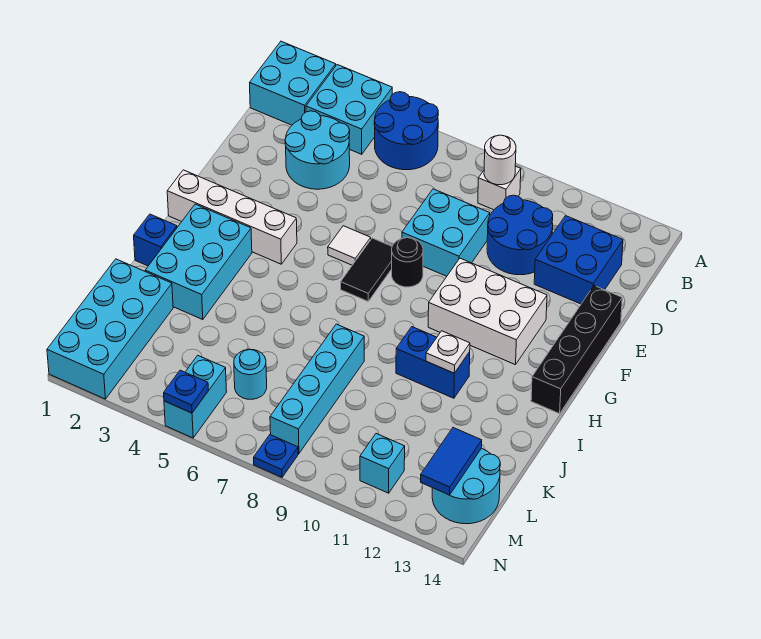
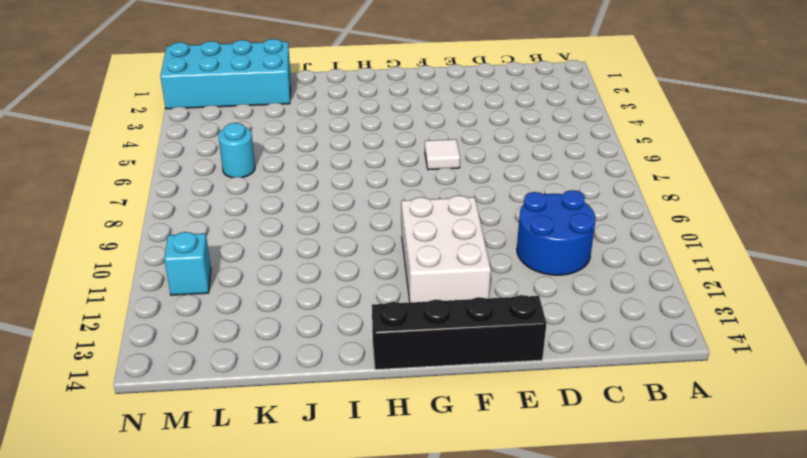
none -> cyan 2x2 brick [250,41,336,125]
none -> cyan 2x2 brick [306,65,392,154]
none -> blue 2x2 round brick [374,92,438,170]

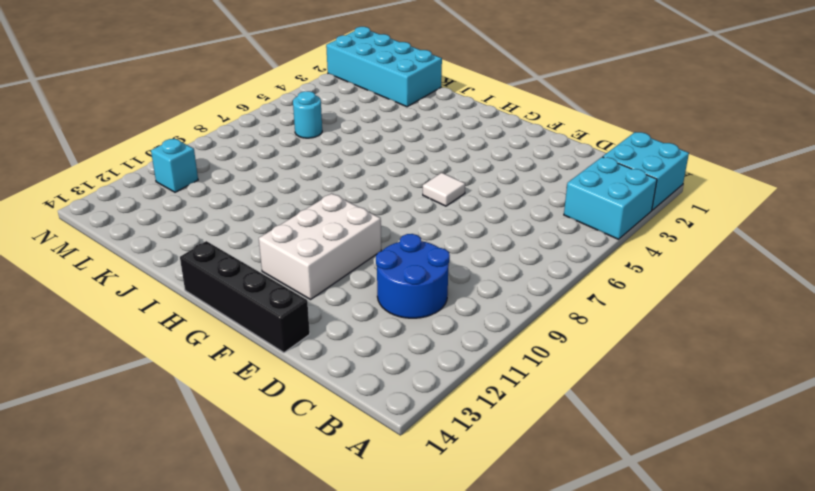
none -> blue 2x2 round brick [374,92,438,170]
none -> white 1x1 brick [478,166,521,210]
none -> cyan 2x2 round brick [285,111,350,189]

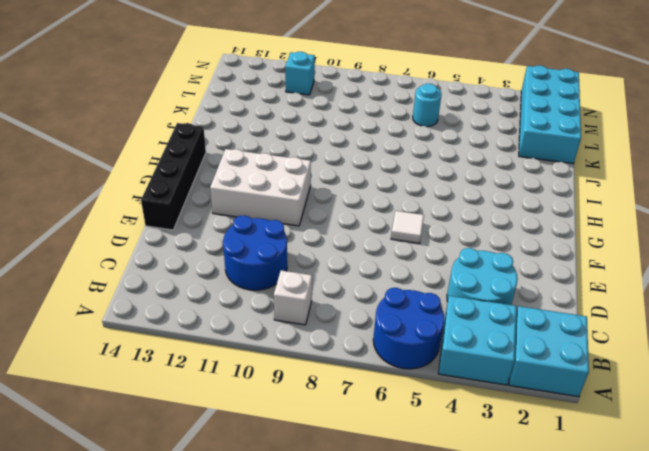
none -> blue 2x2 brick [534,216,623,304]
none -> cyan 2x2 brick [402,189,490,276]
none -> black 1x2 tile [341,238,392,301]

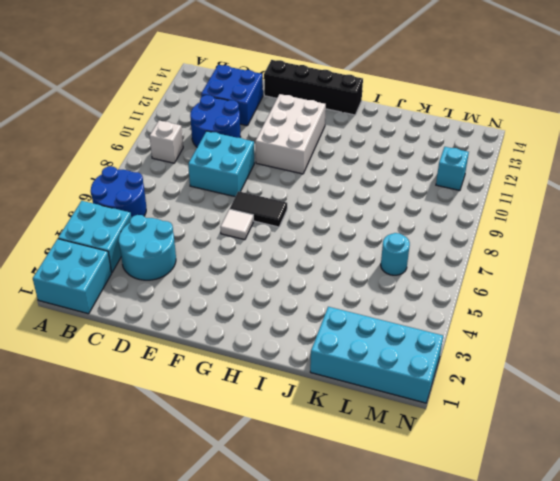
none -> black 1x1 round brick [392,238,423,287]
none -> white 1x4 brick [167,170,297,264]
none -> cyan 2x3 brick [145,204,252,320]

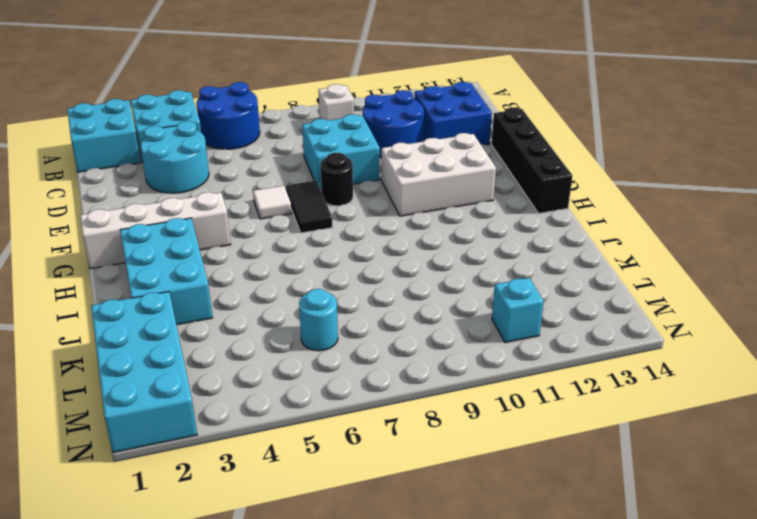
none -> blue 1x1 brick [134,214,177,266]
none -> blue 1x2 brick [396,327,470,398]
none -> cyan 1x4 brick [270,324,364,454]

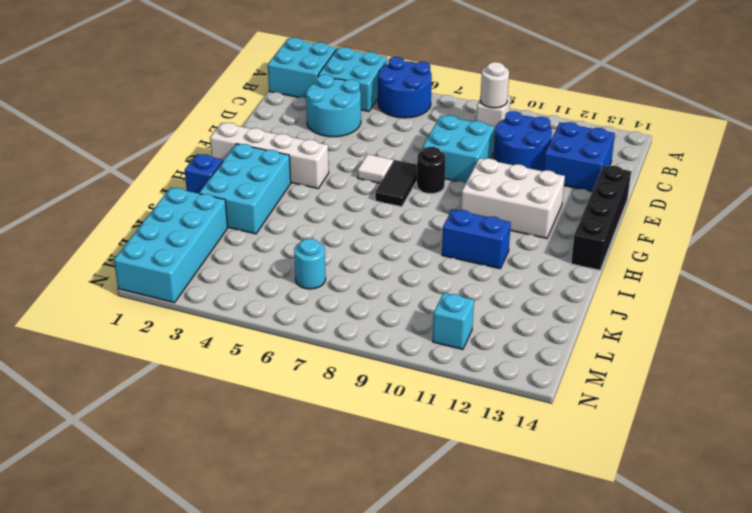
none -> cyan 1x4 brick [270,324,364,454]
none -> cyan 2x2 round brick [432,448,500,524]
none -> cyan 1x2 brick [164,355,227,438]

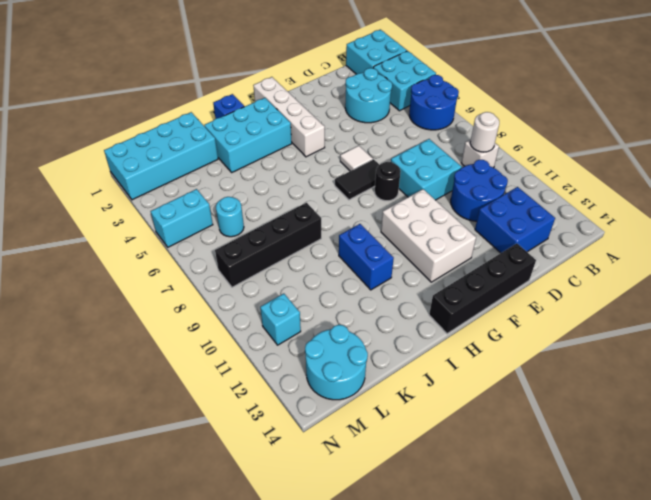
black 1x4 brick [215,203,321,287] -> cyan 1x4 brick [270,324,364,454]
none -> blue 1x1 plate [254,435,298,477]
none -> white 1x1 plate [426,331,470,373]
none -> blue 1x2 tile [421,428,482,495]

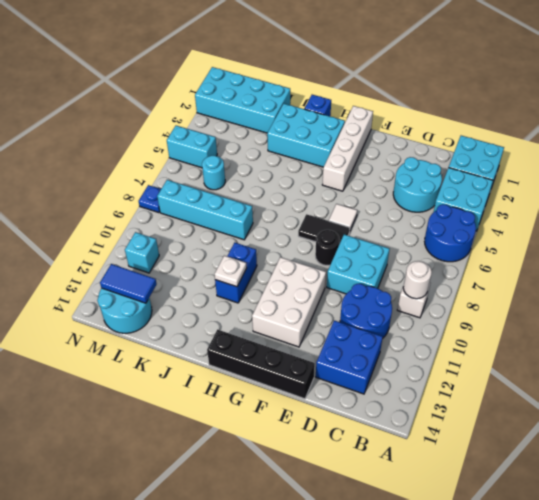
none -> blue 1x1 plate [164,370,208,413]

